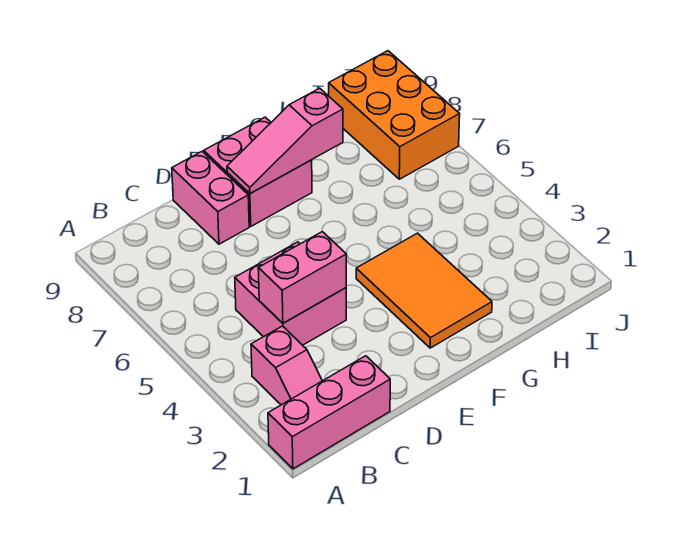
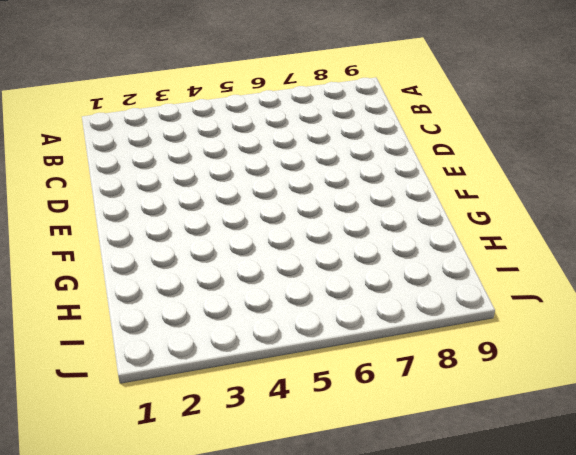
none -> pink 1x3 brick [268,356,390,469]
none -> pink 1x2 slope [251,326,322,405]

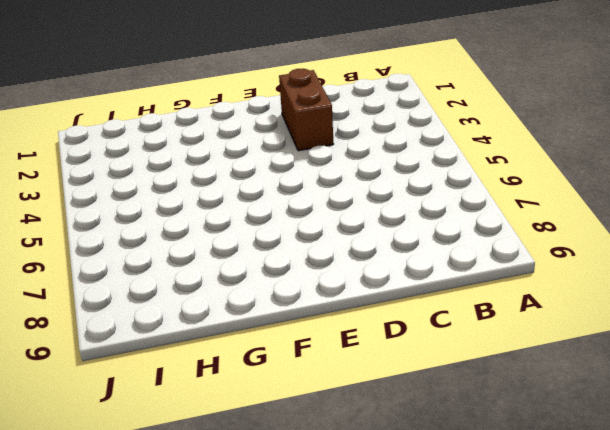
brown 1x2 brick [279,69,334,151] -> none
none -> pink 1x3 brick [268,356,390,469]
none -> pink 1x2 slope [251,326,322,405]

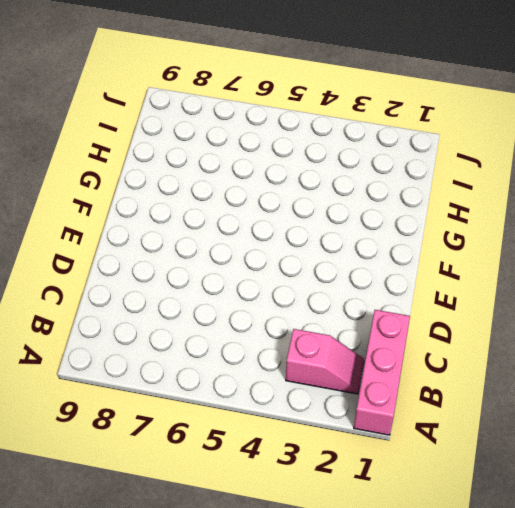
none -> pink 2x2 brick [235,242,346,345]
none -> pink 1x2 brick [172,152,249,244]

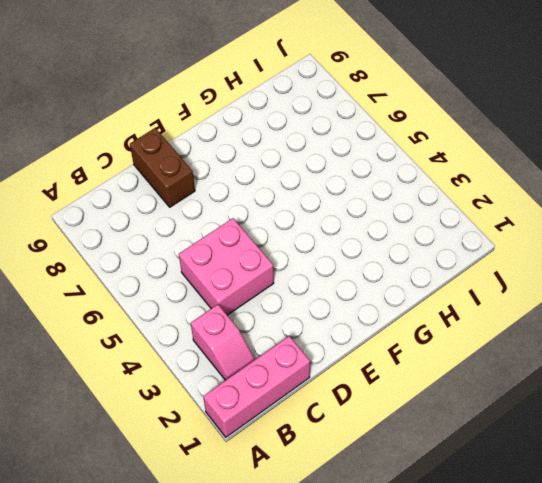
brown 1x2 brick [130,128,195,207] -> pink 1x2 brick [172,152,249,244]
none -> pink 2x2 brick [204,117,312,226]
none -> orange 2x3 tile [356,233,492,348]

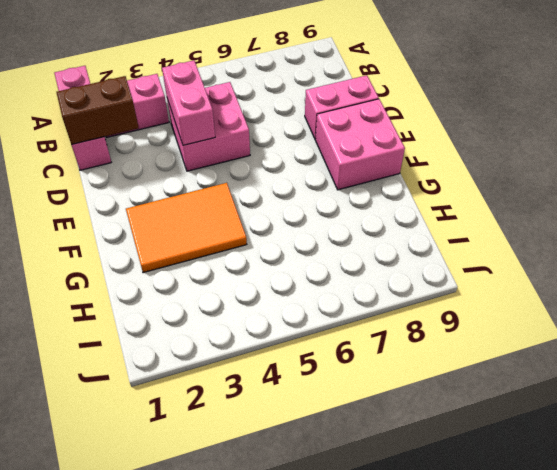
brown 1x2 brick [56,76,139,145] -> none
none -> orange 2x3 brick [329,51,460,179]
none -> pink 1x3 slope [227,88,343,194]

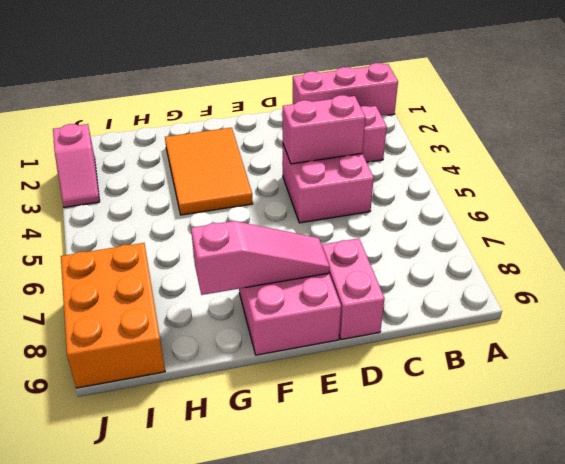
pink 1x2 slope [53,124,100,207] -> none

